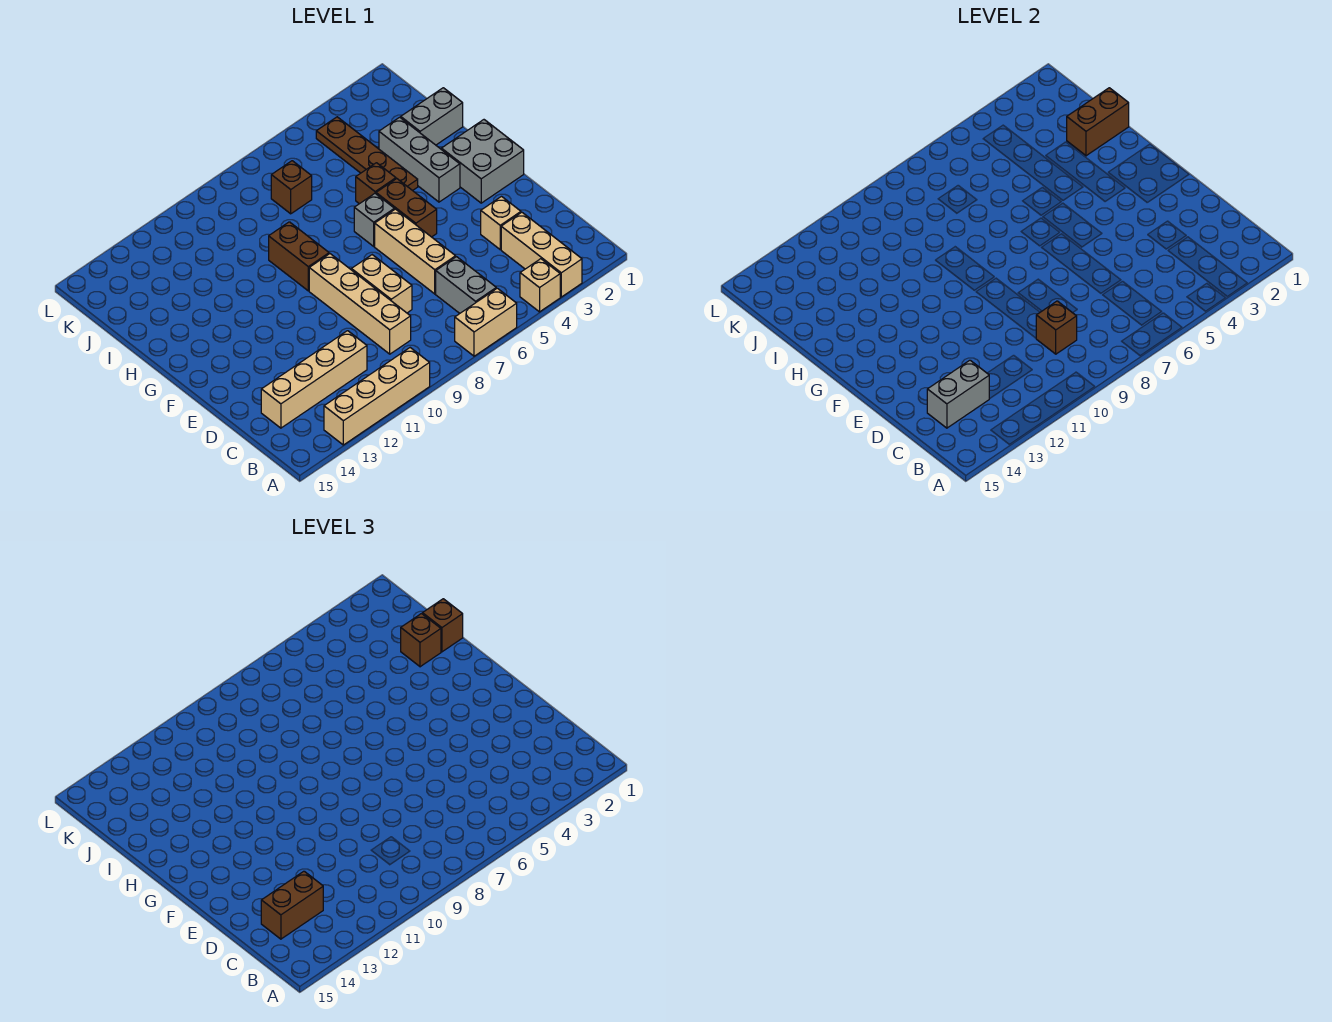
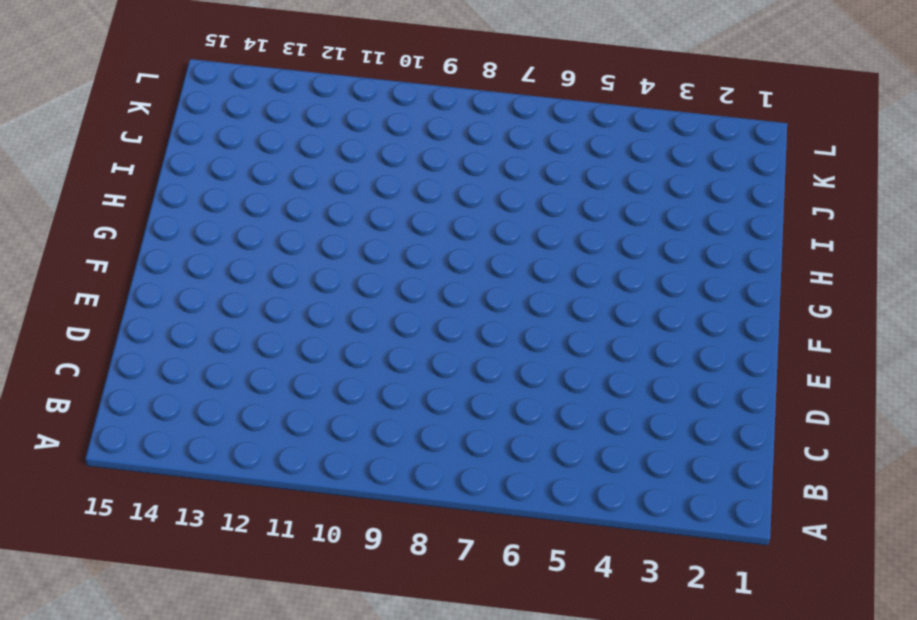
none -> tan 1x3 brick [501,212,582,297]
none -> tan 1x1 brick [520,259,560,312]
none -> tan 1x2 brick [455,288,517,356]

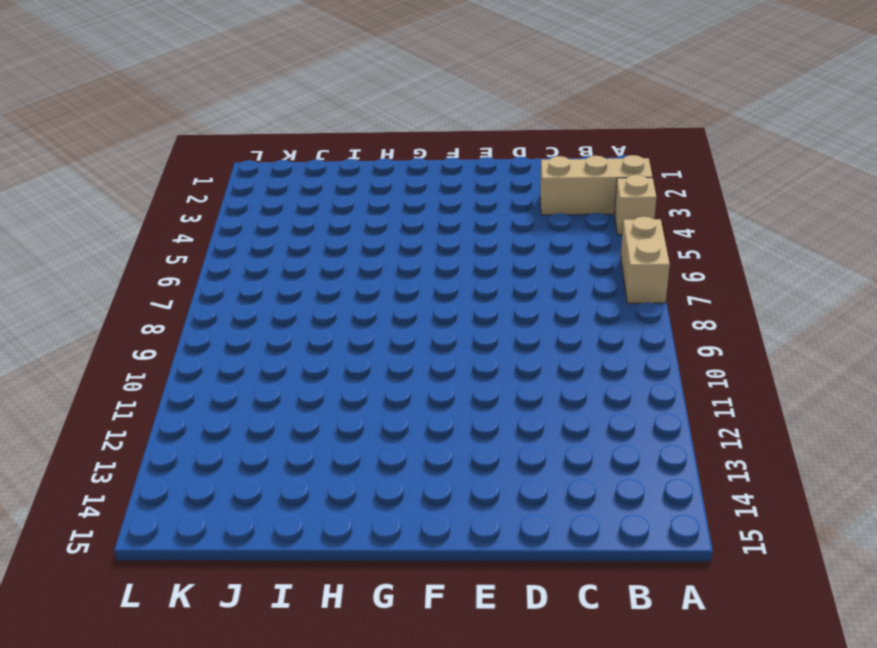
none -> tan 1x4 brick [324,348,430,445]
none -> grey 1x2 brick [436,257,496,313]
none -> tan 1x4 brick [309,254,411,354]

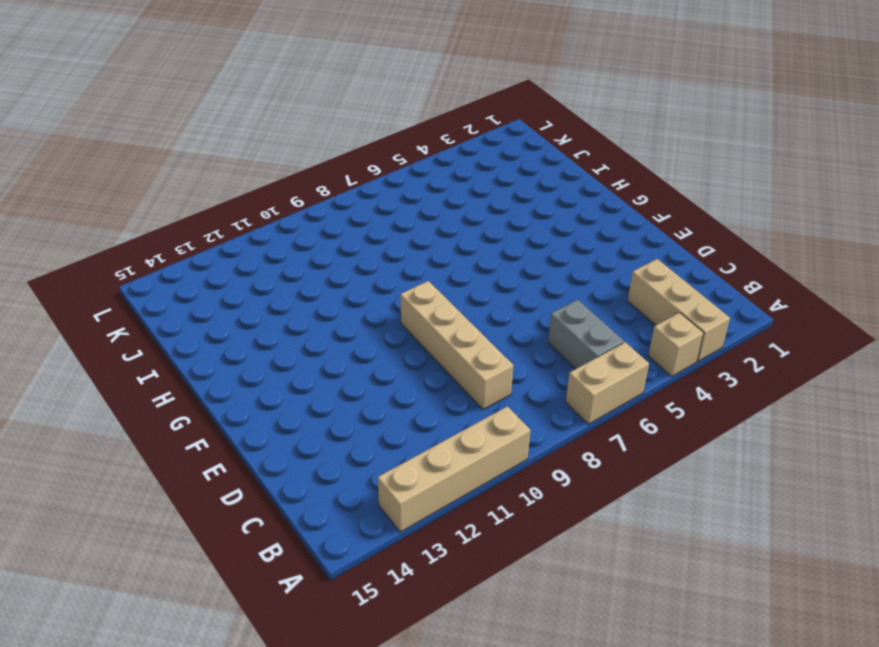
none -> tan 1x4 brick [261,331,367,428]
none -> tan 1x1 brick [481,197,521,249]
none -> tan 1x3 brick [375,209,456,294]

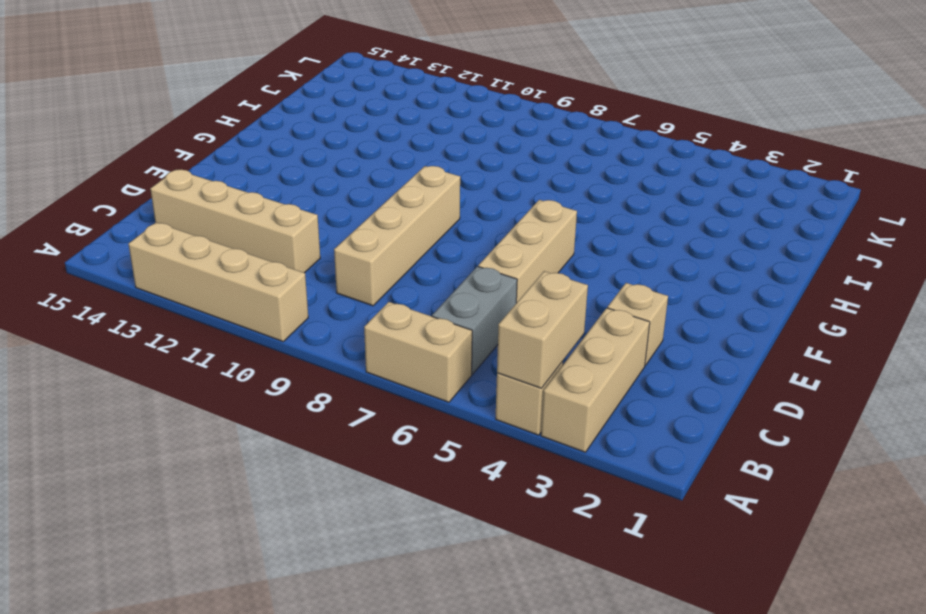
tan 1x2 brick [497,271,588,388] -> tan 1x2 brick moved to [351,255,412,313]
none -> grey 2x2 brick [441,120,524,203]
none -> brown 1x2 brick [376,179,437,237]
none -> grey 1x3 brick [379,117,460,202]

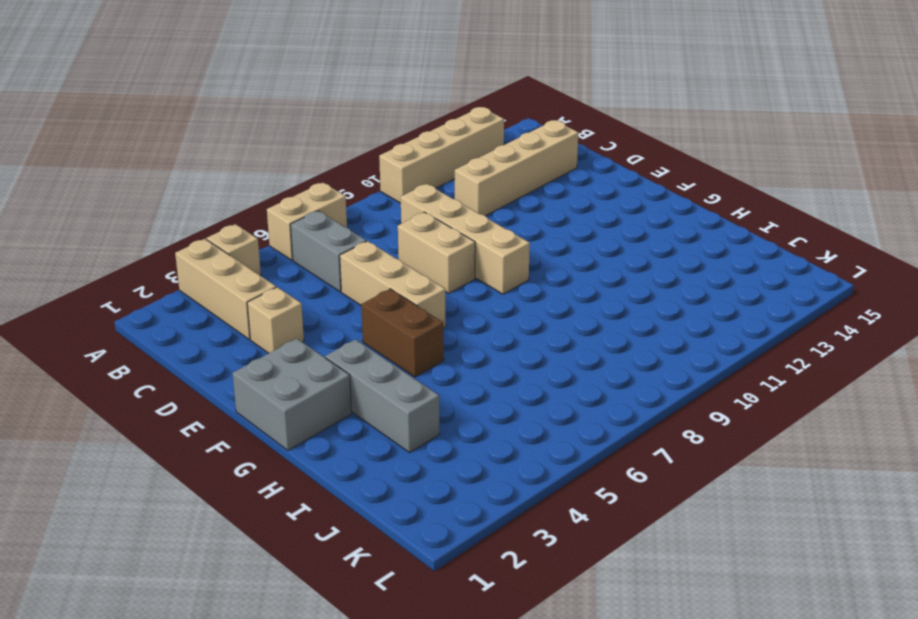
none -> grey 1x1 brick [354,194,394,246]
none -> brown 1x2 brick [269,222,329,291]
none -> brown 1x4 plate [316,117,418,191]

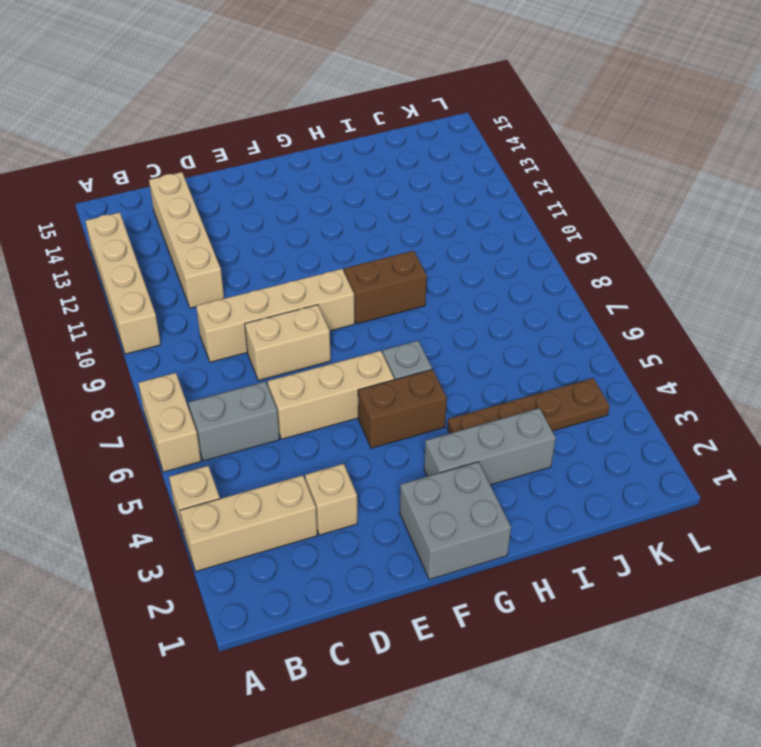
none -> brown 1x1 brick [356,163,396,204]
none -> grey 1x2 brick [401,88,463,145]
none -> brown 1x1 brick [271,161,312,214]

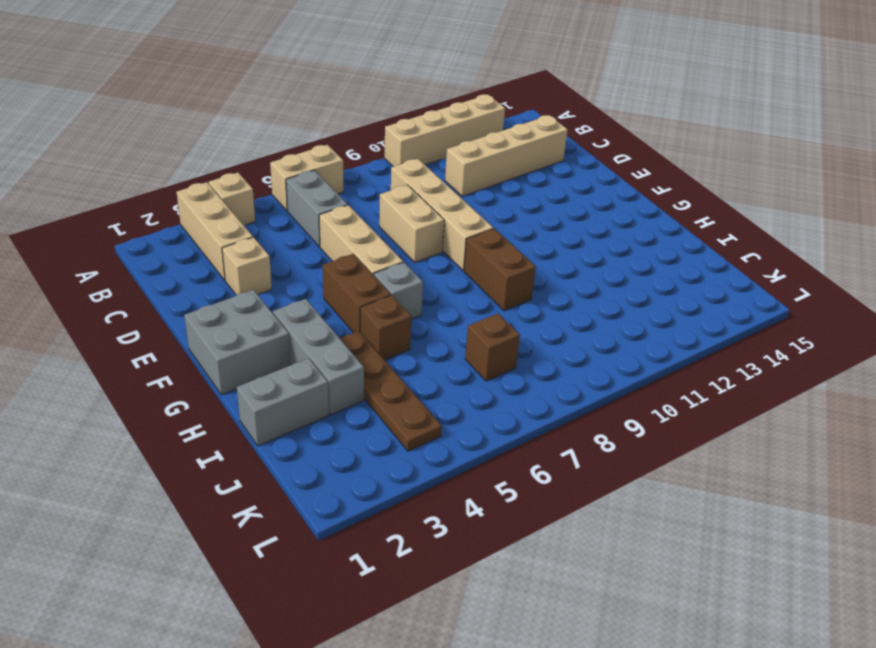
none -> brown 1x1 brick [1036,301,1077,354]
none -> grey 1x2 brick [927,360,989,428]
none -> brown 1x2 brick [1067,88,1129,156]

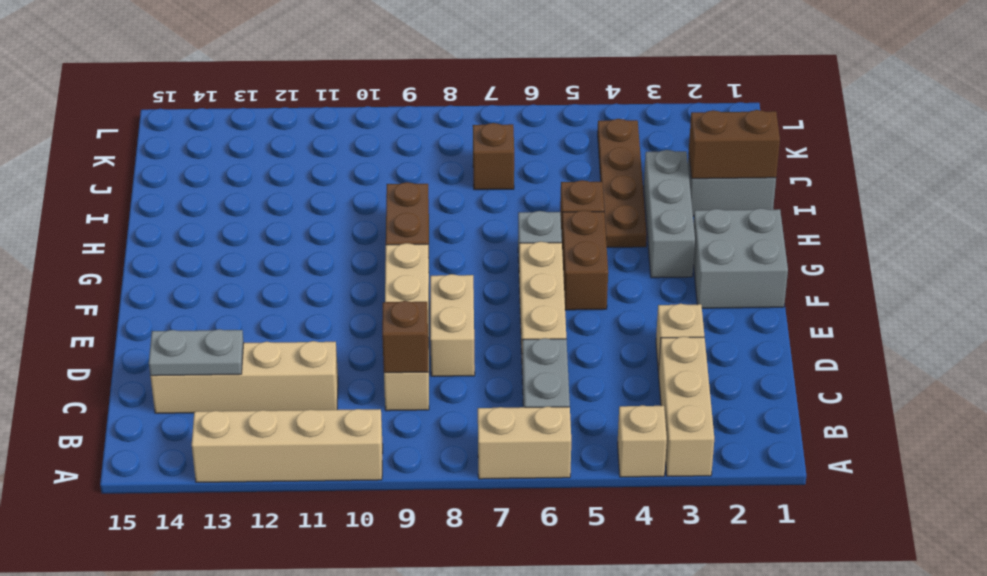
grey 1x2 plate [149,329,244,376] -> grey 1x2 brick [927,360,989,428]
none -> brown 1x2 brick [261,871,323,939]
none -> brown 1x1 brick [423,599,463,652]
none -> brown 1x1 brick [401,614,441,667]

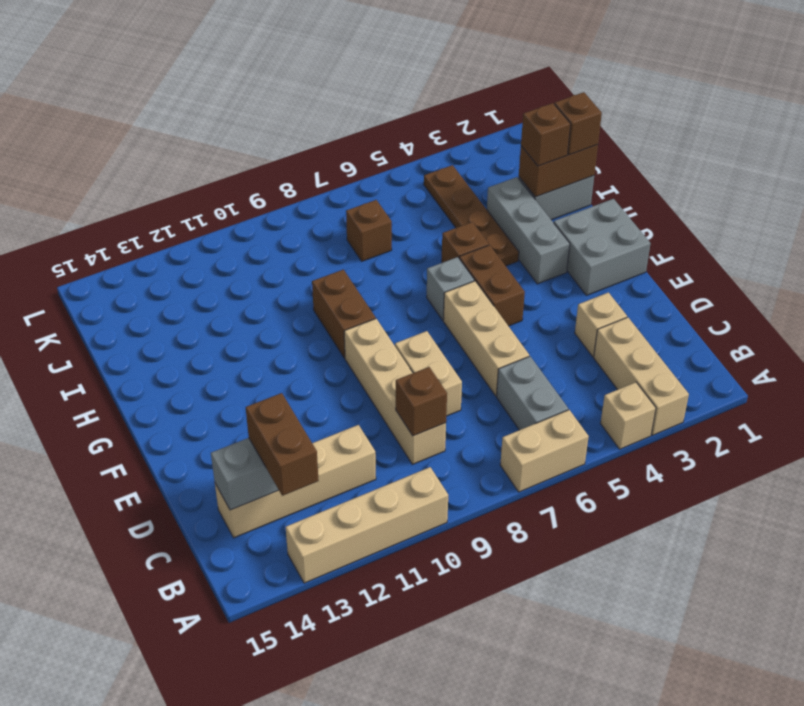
brown 1x2 brick [246,393,319,496] -> brown 1x2 brick turned to [261,871,323,939]

